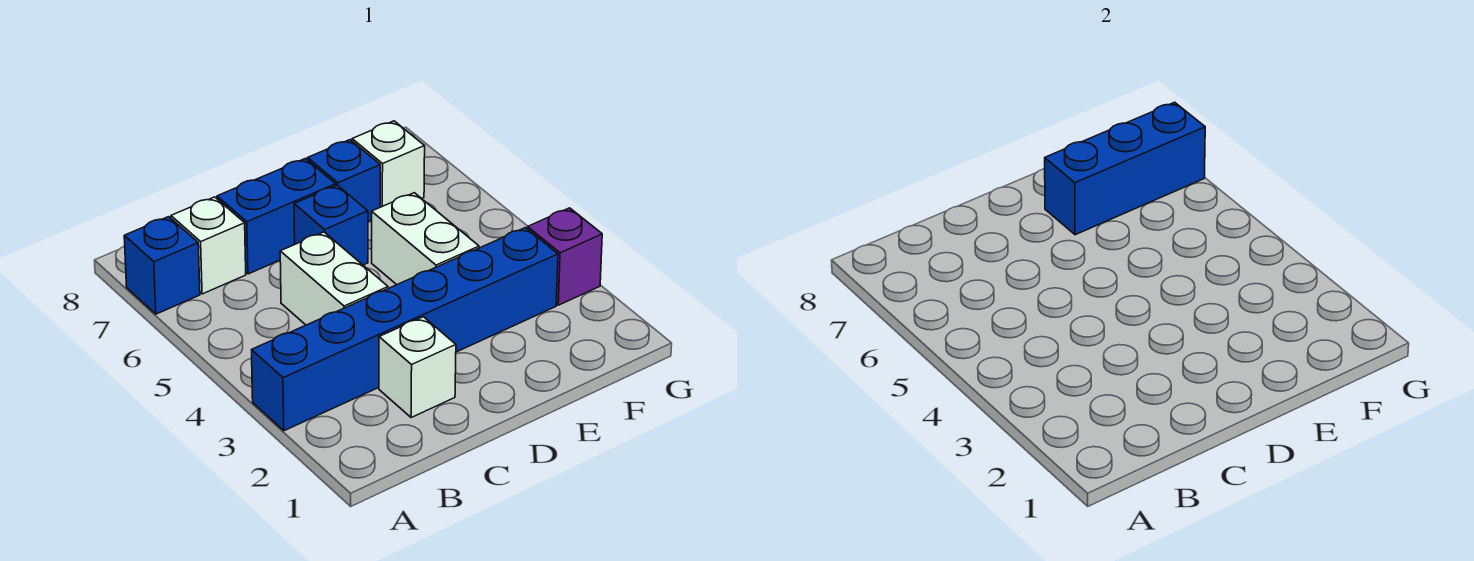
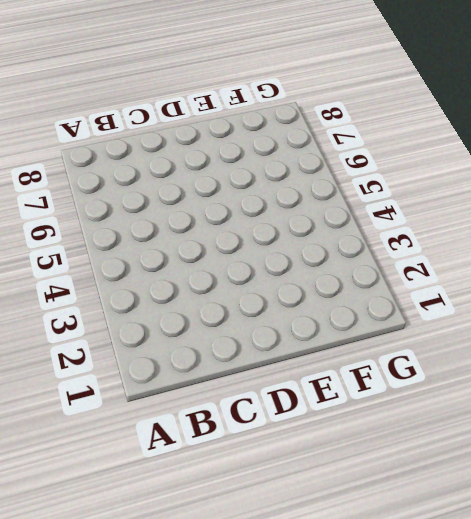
none -> blue 1x6 brick [252,228,558,431]
none -> blue 1x1 brick [124,217,200,314]
none -> white 1x1 brick [171,197,246,294]

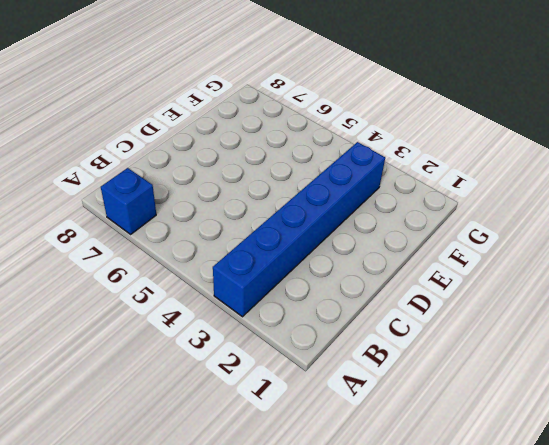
none -> white 1x1 brick [171,197,246,294]
none -> white 1x1 brick [379,317,456,418]
none -> white 1x2 brick [280,232,388,325]

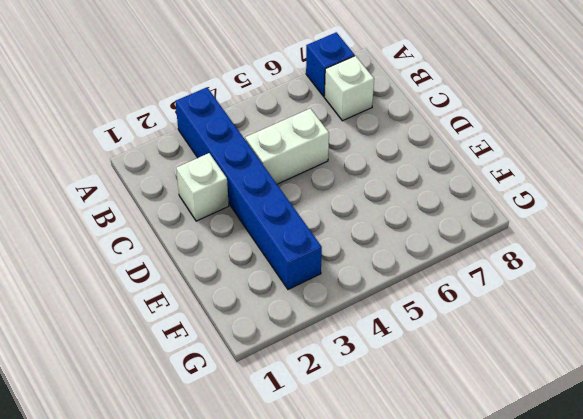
none -> blue 1x2 brick [217,159,336,274]
none -> blue 1x1 brick [294,185,368,265]
none -> white 1x2 brick [372,193,479,285]

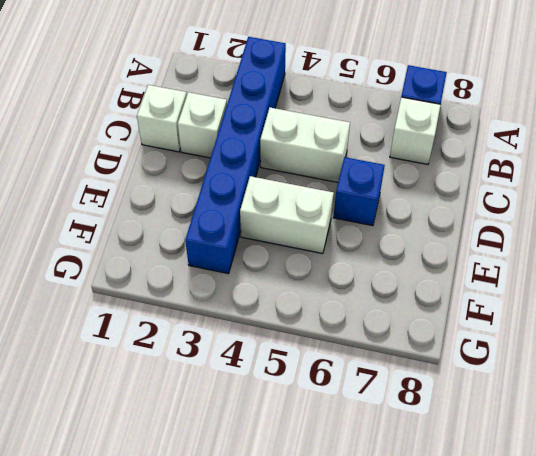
white 1x1 brick [137,85,187,152] -> white 1x1 brick moved to [352,121,425,207]
none -> blue 1x2 brick [217,159,336,274]
none -> blue 1x1 brick [308,140,380,222]
none -> purple 1x1 brick [528,208,602,305]

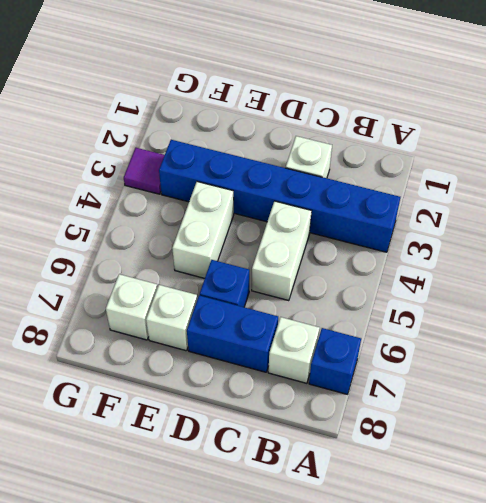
white 1x1 brick [146,285,197,351] -> blue 1x1 brick [308,140,380,222]
purple 1x1 tile [124,148,165,194] -> purple 1x1 brick [528,208,602,305]
none -> blue 1x3 brick [1045,102,1205,235]

